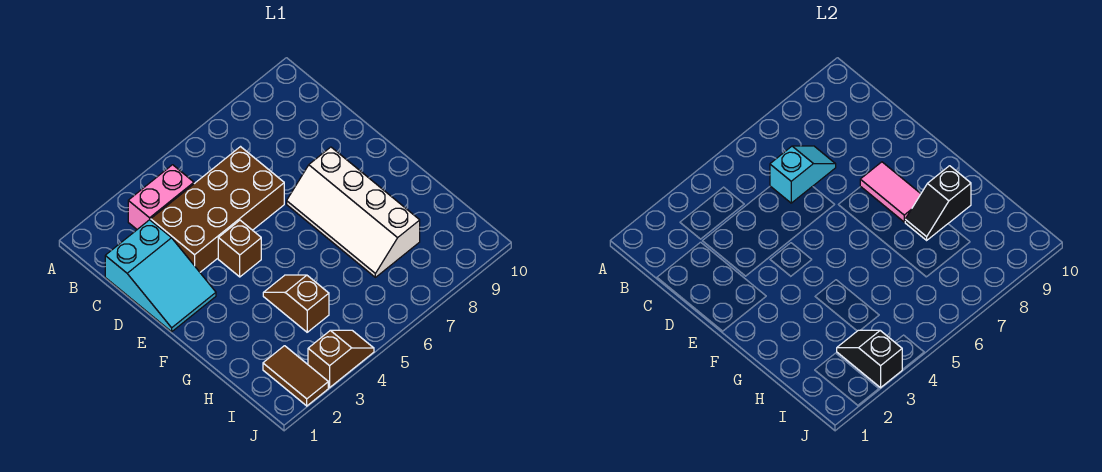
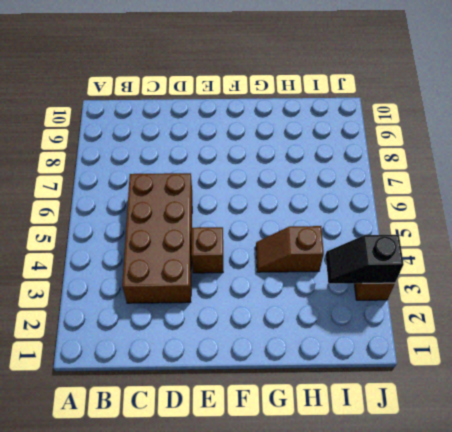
none -> pink 1x2 brick [128,165,194,229]
none -> cyan 2x3 slope [105,220,216,332]
none -> white 2x4 slope [287,147,420,277]

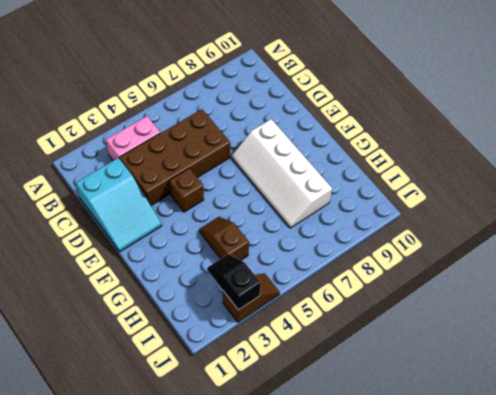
none -> brown 1x2 tile [263,346,328,406]
none -> cyan 1x2 slope [770,146,836,203]
none -> pink 1x2 tile [860,162,921,222]

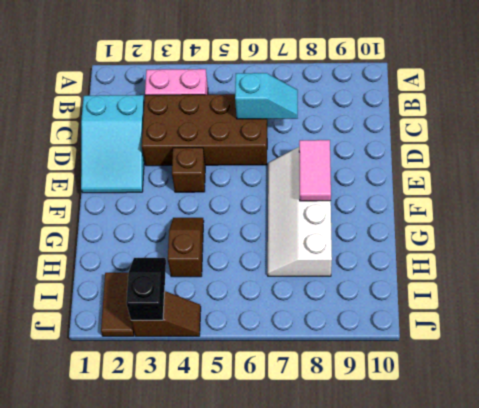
none -> black 1x2 slope [905,166,971,240]

